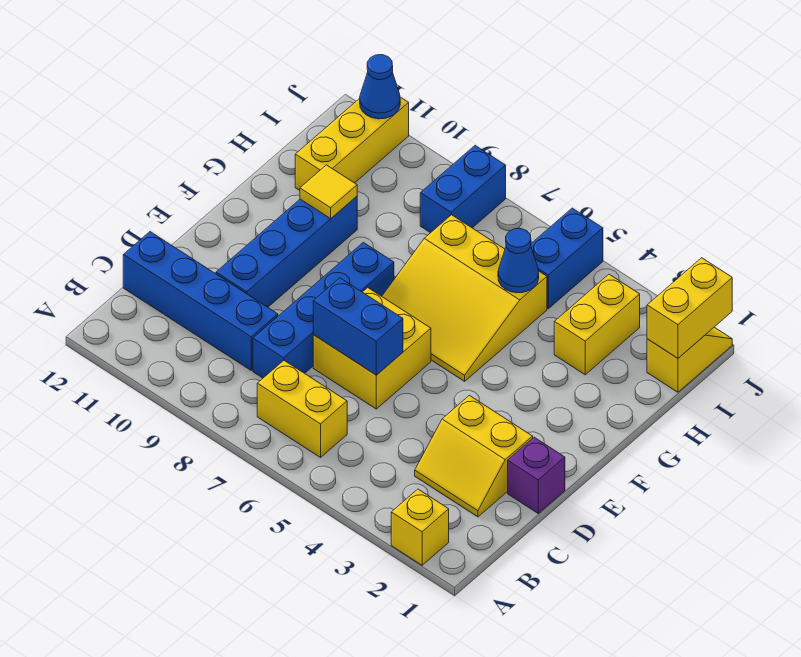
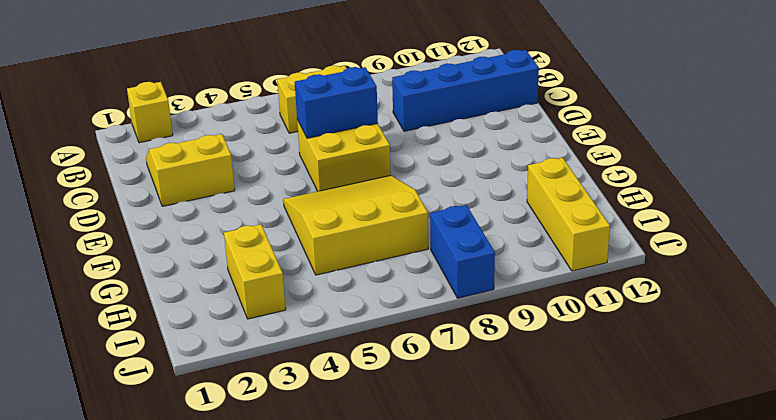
none -> blue 1x4 brick [253,242,394,378]
none -> purple 1x1 brick [508,437,565,513]
none -> blue 1x4 brick [216,196,357,307]

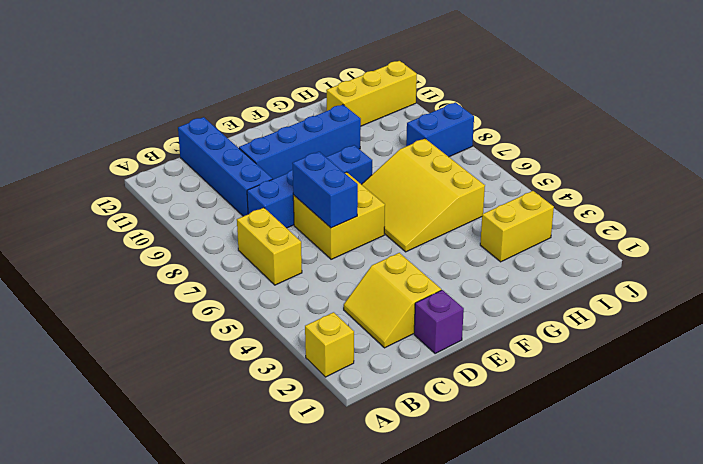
none -> yellow 1x2 slope [647,327,732,392]
none -> blue 1x2 brick [531,208,603,309]
none -> yellow 1x1 tile [300,165,357,219]

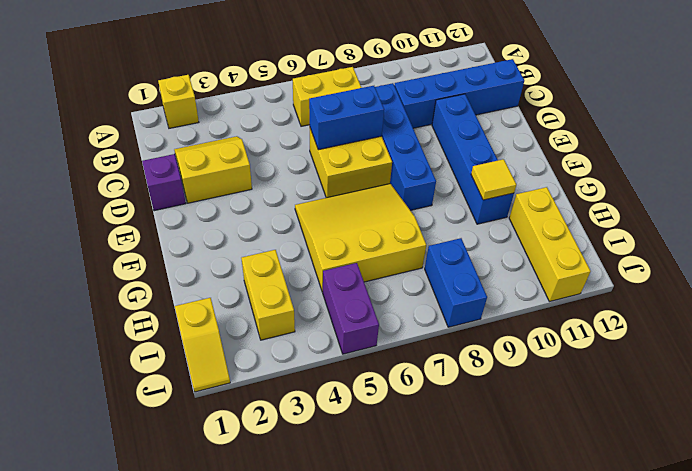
purple 1x2 brick [323,263,379,354] -> blue 1x2 brick [531,208,603,309]
none -> blue 1x1 cone [498,229,539,293]
none -> yellow 1x2 brick [647,258,732,358]
none -> blue 1x1 cone [360,55,400,119]

